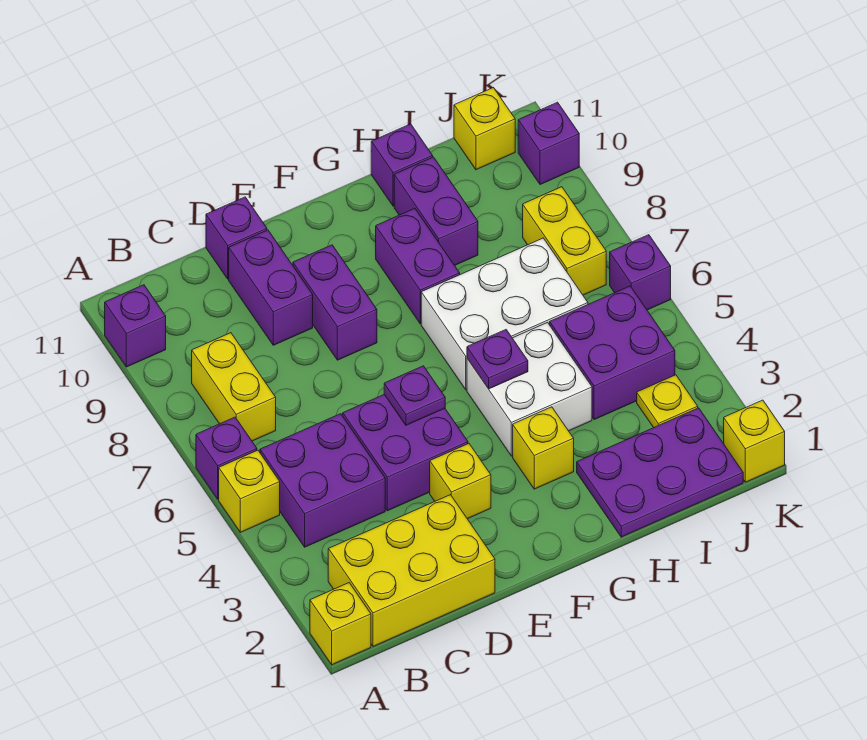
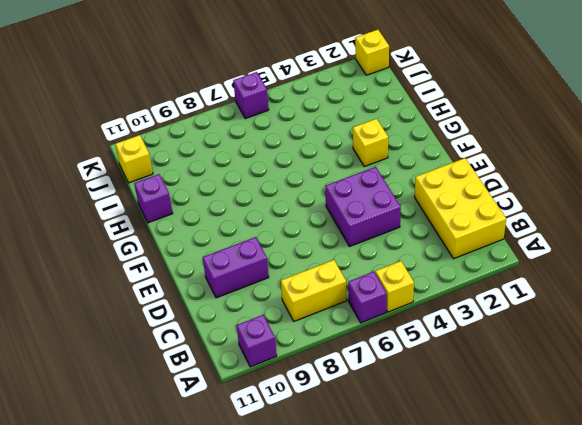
none -> yellow 1x1 brick [310,583,371,665]
none -> purple 2x2 brick [260,414,385,547]
none -> purple 1x1 brick [206,197,267,279]

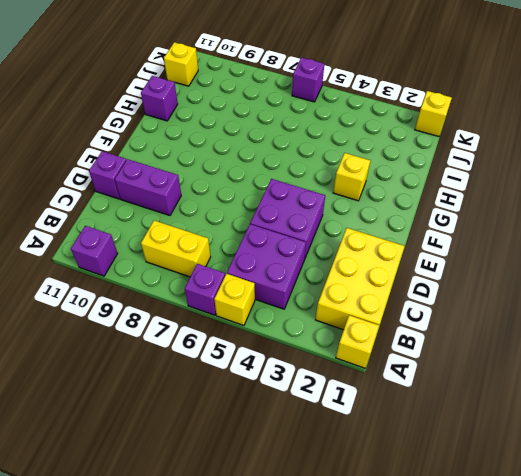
none -> yellow 1x1 brick [430,444,491,519]
none -> purple 1x2 brick [293,245,377,360]
none -> white 2x2 brick [467,323,592,456]

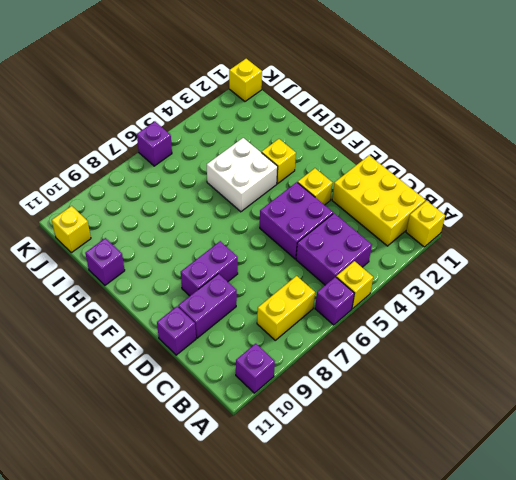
none -> white 2x3 brick [421,238,588,390]
none -> purple 1x2 brick [376,209,460,324]
none -> purple 2x3 plate [577,408,743,537]

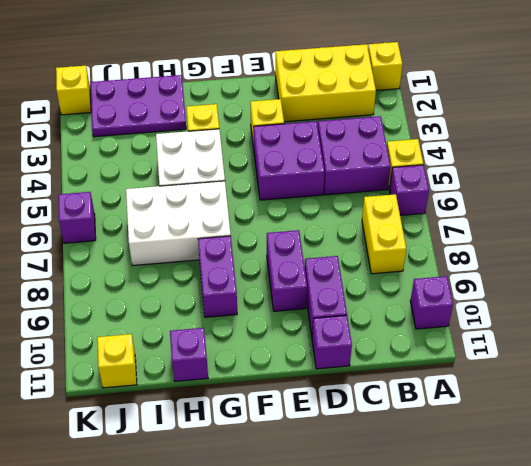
none -> purple 1x2 brick [394,157,478,265]
none -> purple 2x2 brick [550,286,675,420]
none -> yellow 1x1 plate [637,375,698,428]

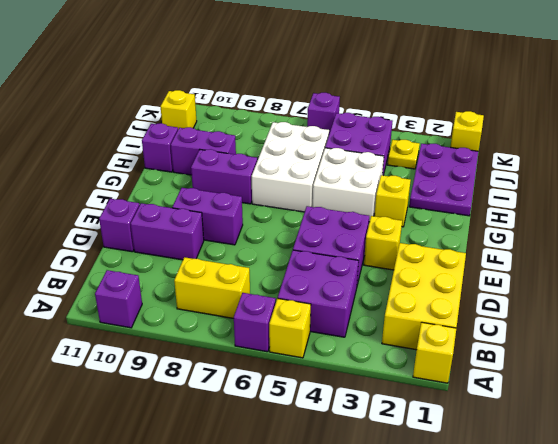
none -> yellow 1x2 brick [523,187,606,295]
none -> purple 1x1 brick [518,102,579,185]
none -> purple 1x1 plate [384,366,445,425]

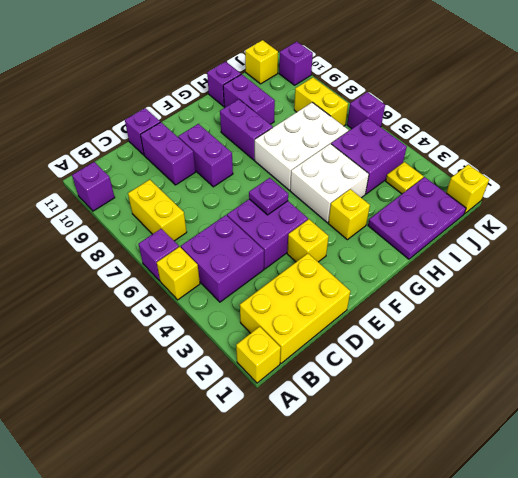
none -> purple 1x1 plate [467,330,528,389]

